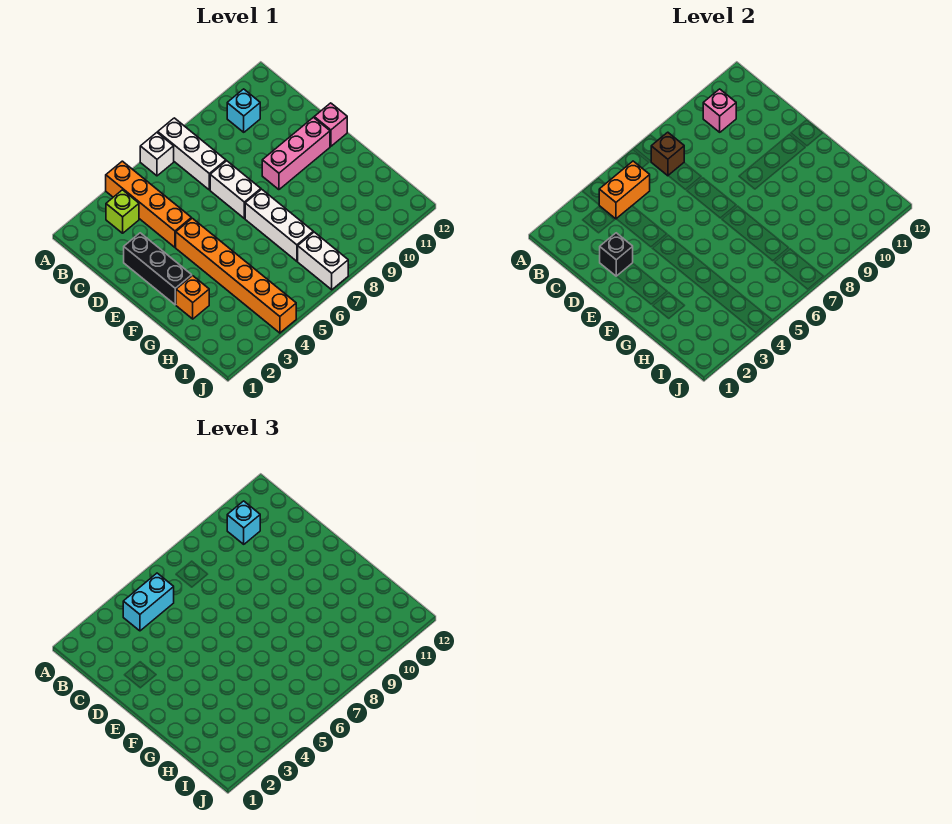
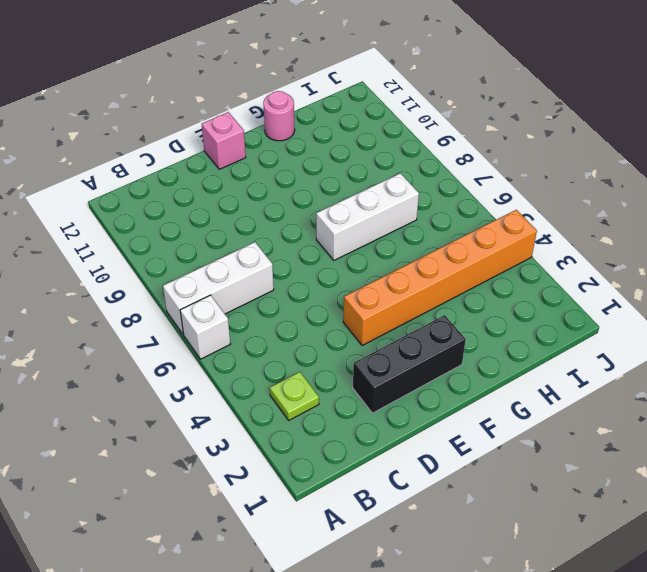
lime 1x1 plate [270,372,319,420] -> lime 1x1 brick [106,190,139,233]
pink 1x1 round brick [263,91,295,141] -> none
none -> orange 1x4 brick [106,161,191,247]
none -> cyan 1x1 brick [227,89,260,132]
none -> white 1x2 brick [210,161,261,218]

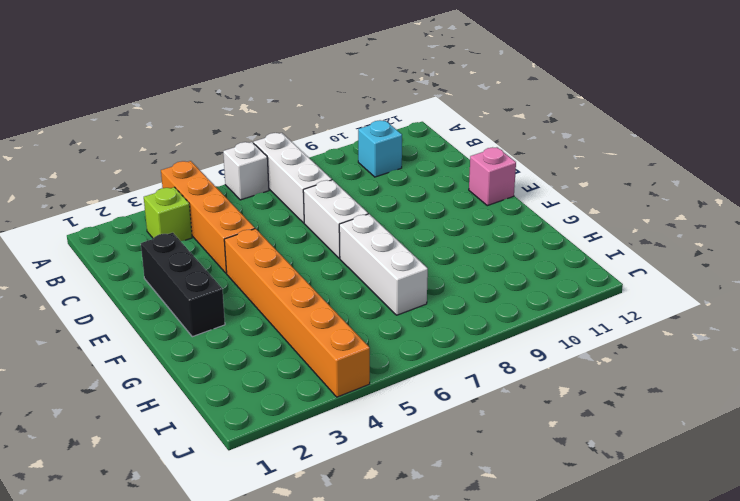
none -> pink 1x3 brick [262,117,330,190]
none -> orange 1x1 brick [176,276,209,319]
none -> white 1x2 brick [298,232,348,290]

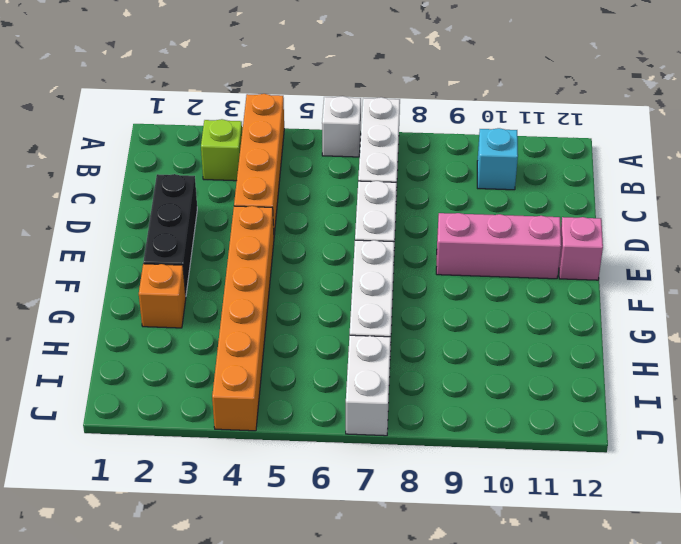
none -> orange 1x2 brick [599,161,650,219]
none -> brown 1x1 brick [651,132,684,176]
none -> pink 1x1 brick [703,89,736,132]

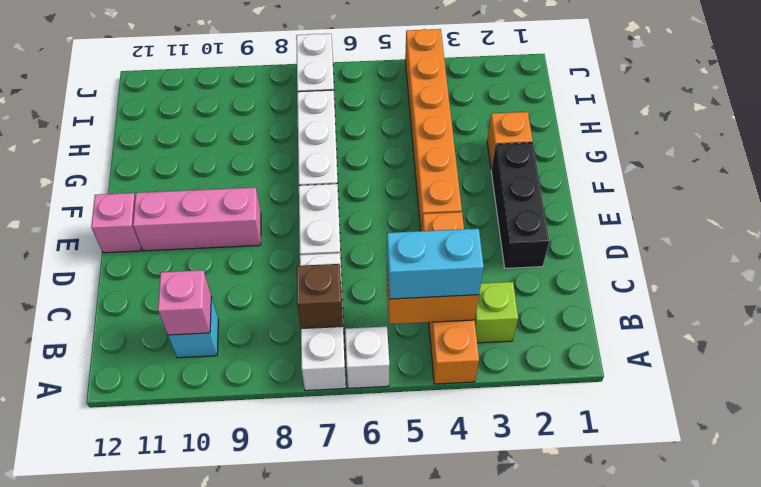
none -> black 1x1 brick [600,233,633,276]
none -> cyan 1x1 brick [227,501,260,544]

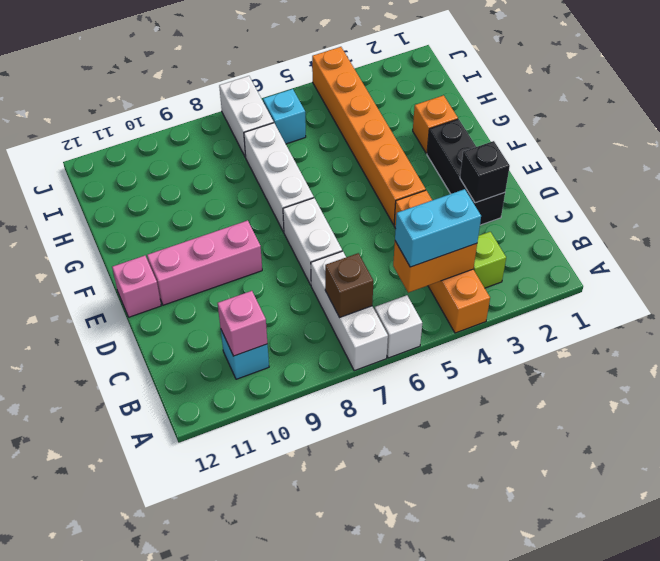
cyan 1x1 brick [263,89,306,144] -> cyan 1x1 brick moved to [227,501,260,544]

